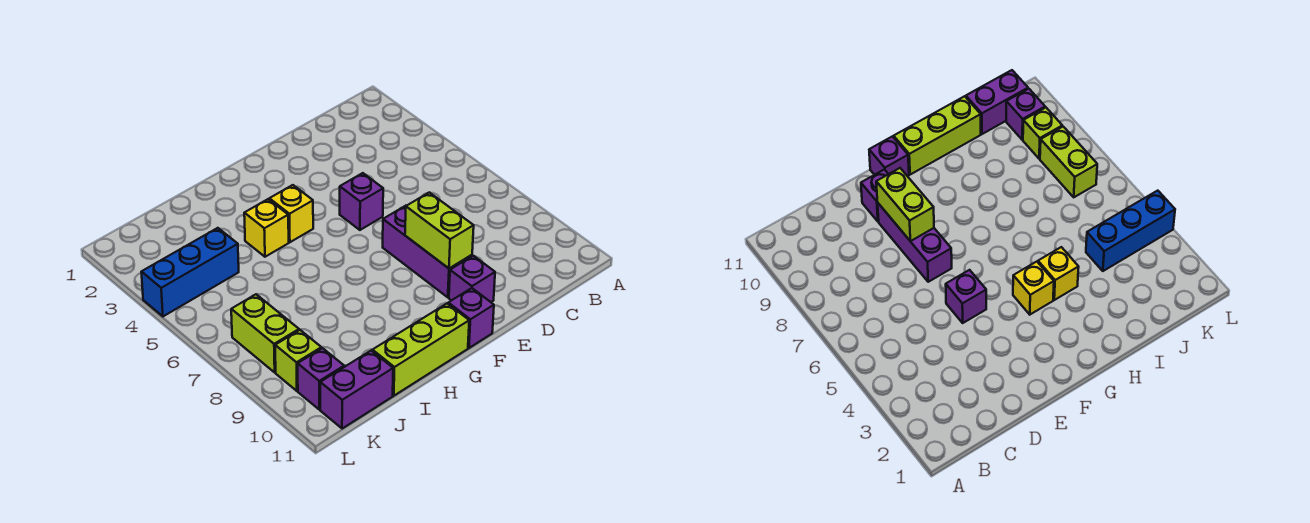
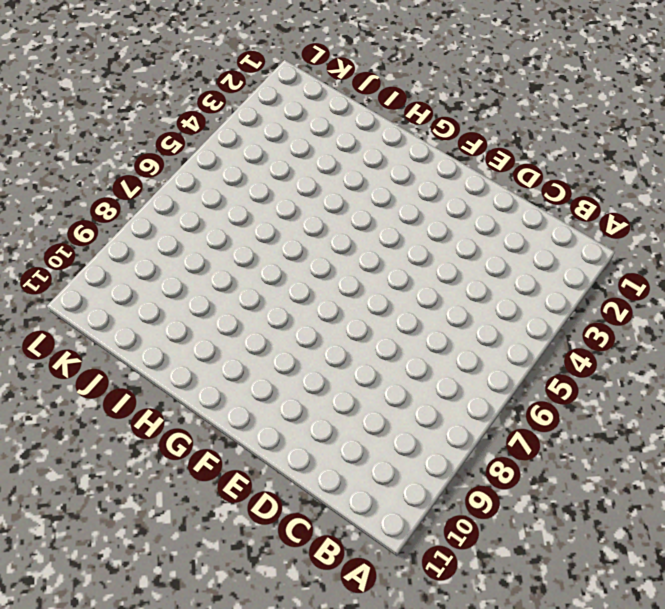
none -> purple 1x1 brick [340,173,383,230]
none -> purple 1x3 brick [383,206,472,297]
none -> purple 1x1 brick [449,256,495,302]

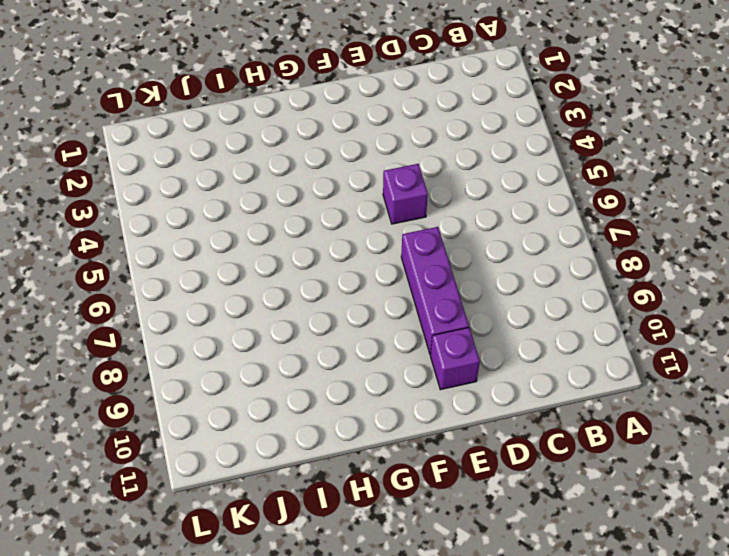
none -> purple 1x1 brick [448,288,494,348]
none -> yellow 1x1 brick [269,185,313,242]
none -> lime 1x3 brick [372,303,469,396]

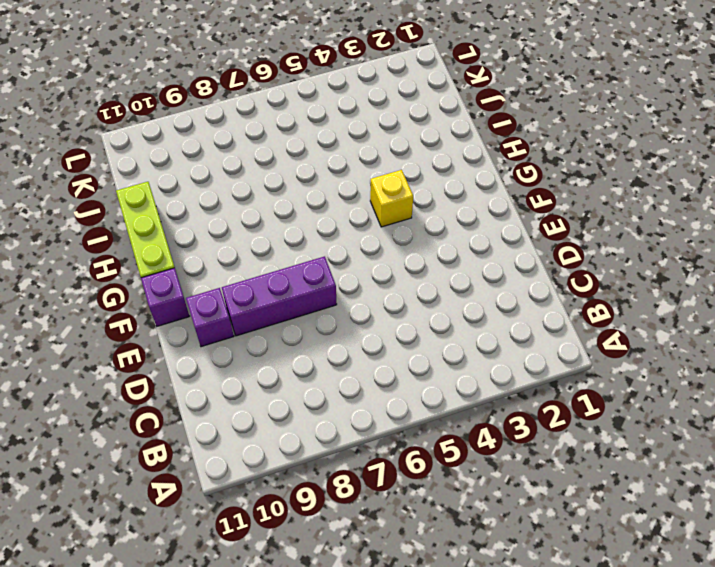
none -> purple 1x1 brick [340,173,383,230]
none -> yellow 1x1 brick [244,199,289,257]
none -> blue 1x3 brick [141,228,239,316]

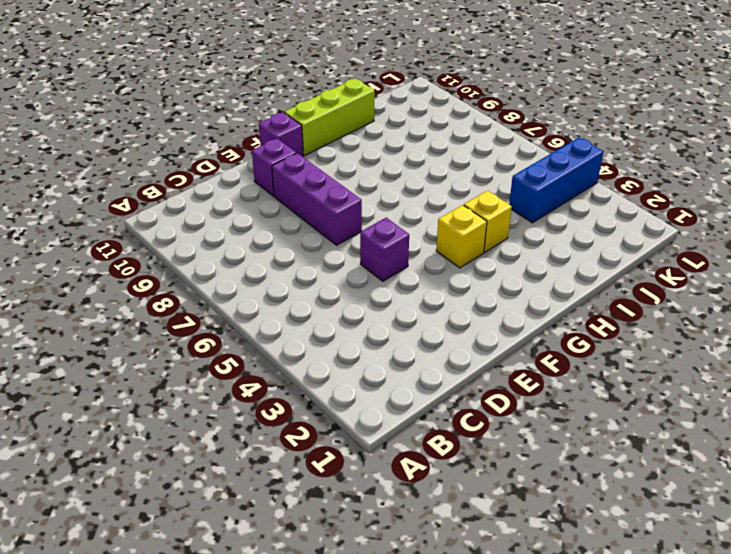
none -> purple 1x2 brick [320,351,393,429]
none -> lime 1x2 brick [231,294,299,372]
none -> lime 1x1 brick [275,330,321,391]

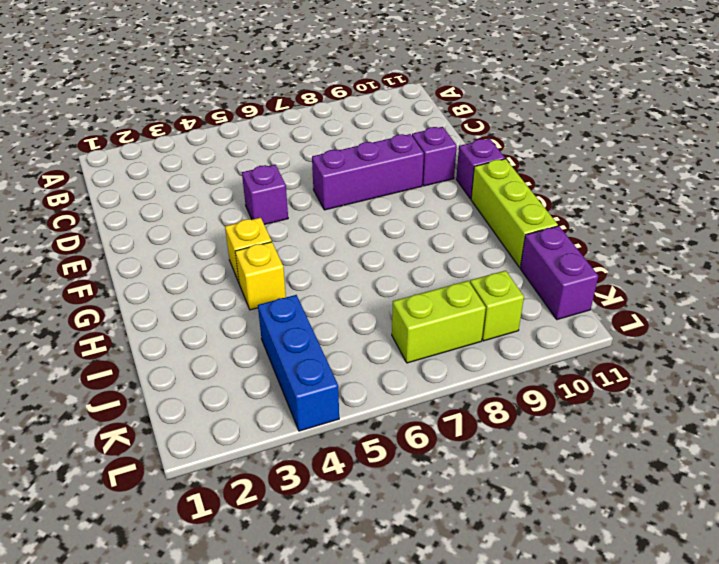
none -> purple 1x1 brick [298,348,344,410]
none -> lime 1x2 brick [405,192,474,268]

